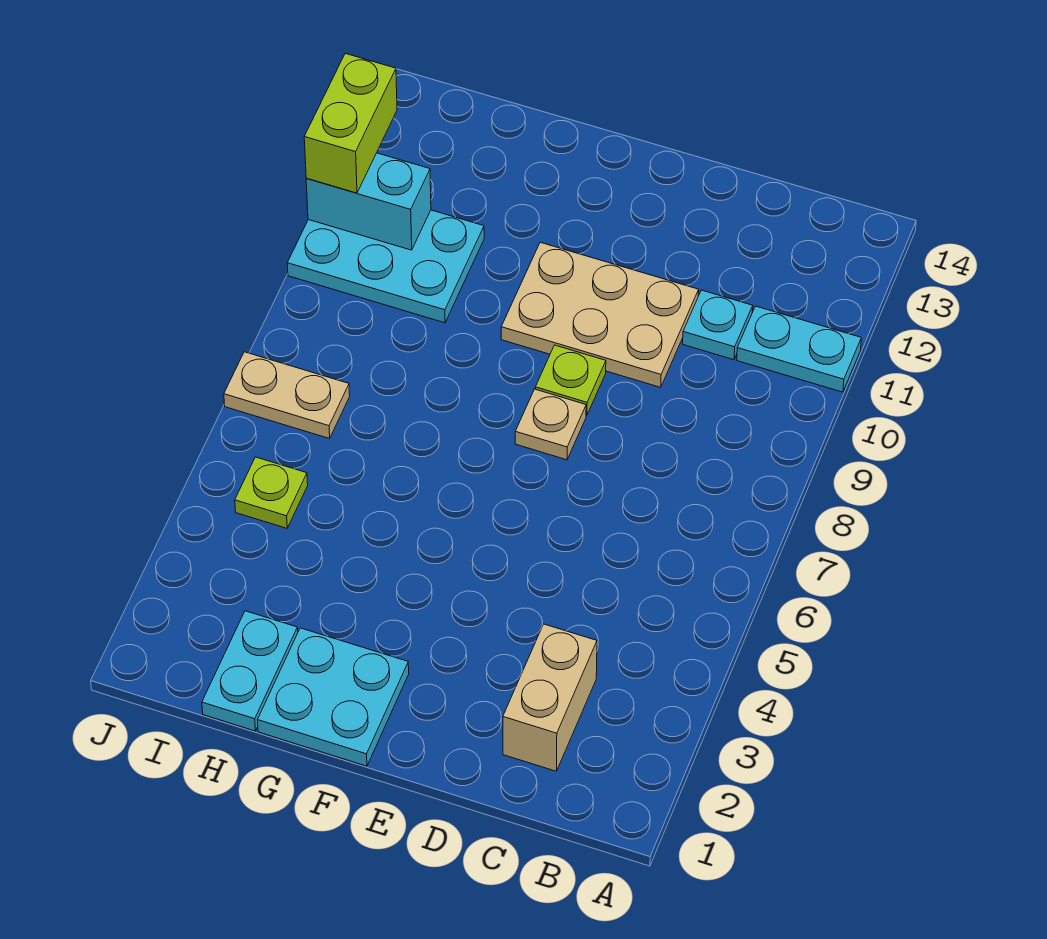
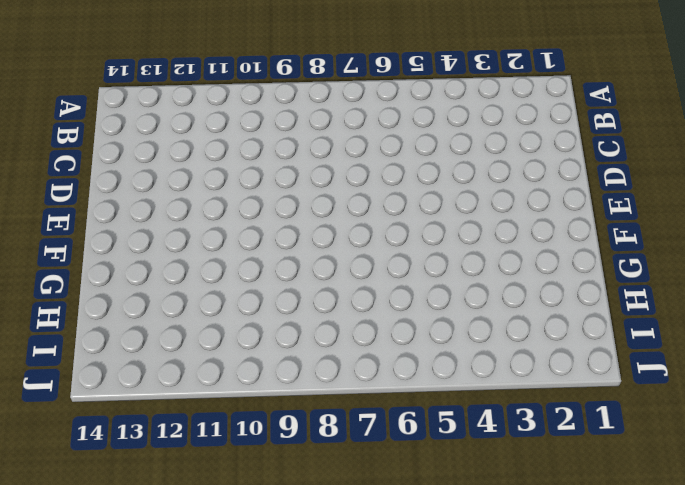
none -> cyan 1x2 plate [737,306,861,392]
none -> tan 1x2 brick [503,624,597,771]
none -> cyan 1x1 plate [683,290,753,360]

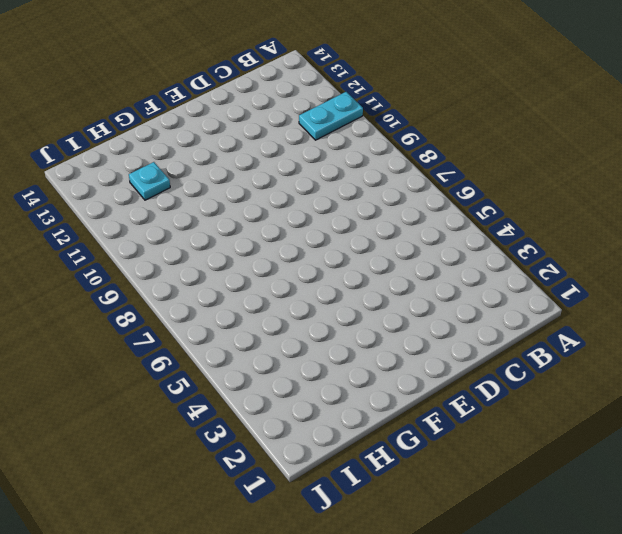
cyan 1x1 plate [129,162,170,200] -> cyan 1x1 plate moved to [683,290,753,360]
none -> tan 1x2 brick [503,624,597,771]
none -> tan 2x3 plate [501,242,699,387]
none -> tan 1x1 plate [515,389,586,460]

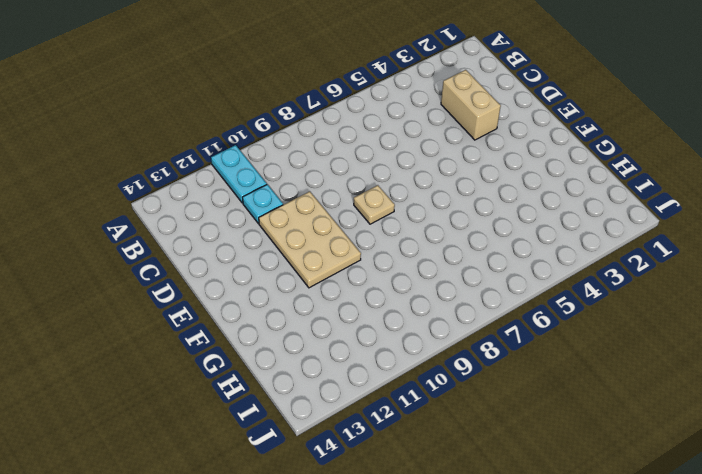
tan 1x2 brick [441,70,501,140] -> tan 1x2 brick turned to [503,624,597,771]
none -> lime 1x1 plate [535,345,606,415]
none -> cyan 2x2 plate [258,628,409,766]
none -> cyan 1x2 plate [202,611,298,731]

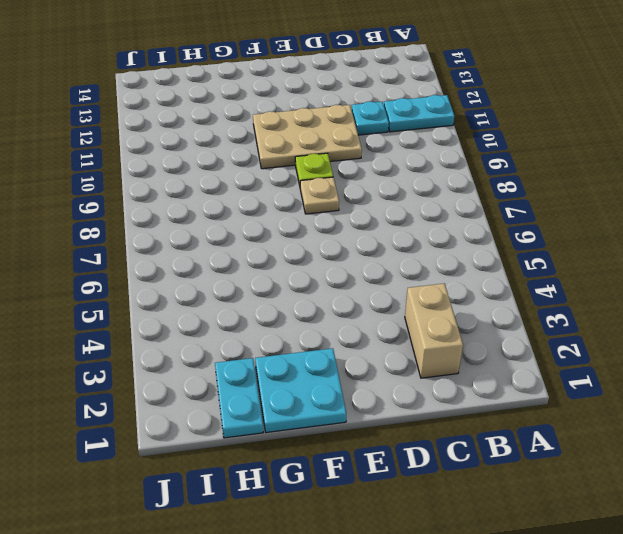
none -> cyan 2x3 plate [287,210,484,323]
none -> lime 1x1 plate [235,457,308,528]
none -> tan 1x2 plate [224,352,350,439]

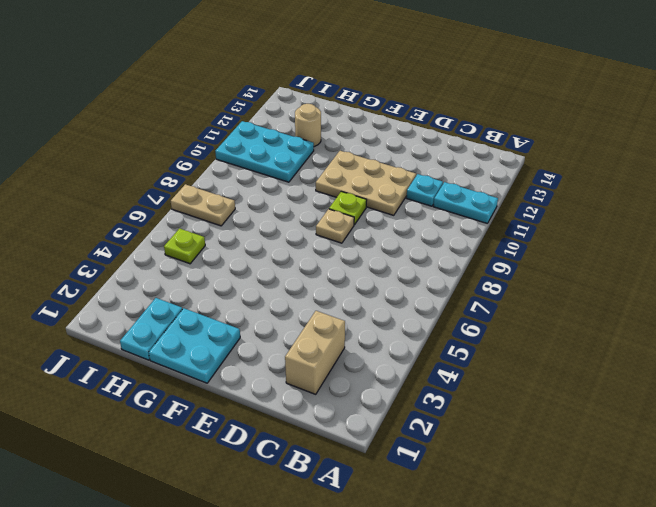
tan 1x1 round brick [295,104,321,147] -> none
none -> cyan 1x2 brick [306,153,431,250]
none -> lime 1x2 brick [304,53,397,193]

